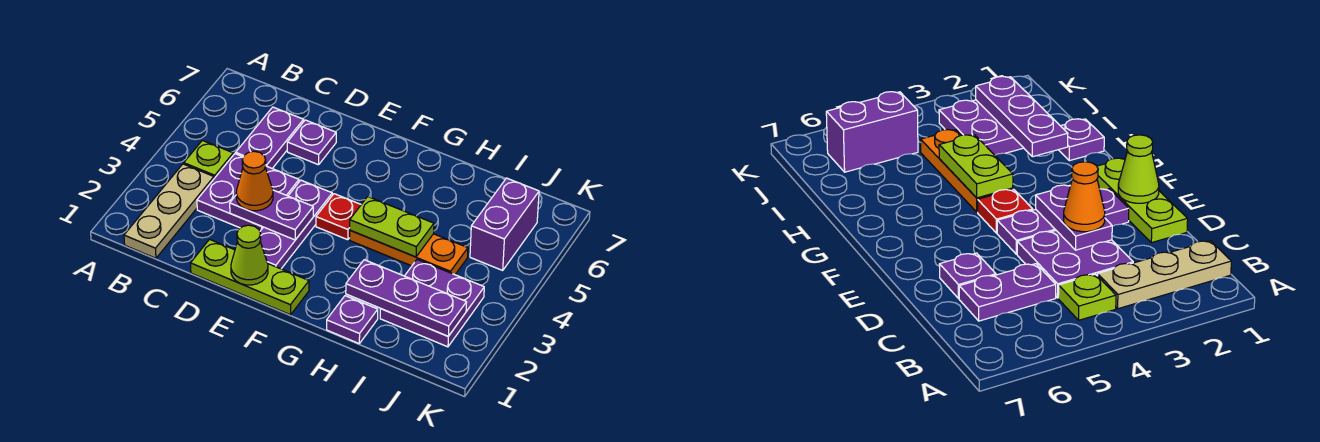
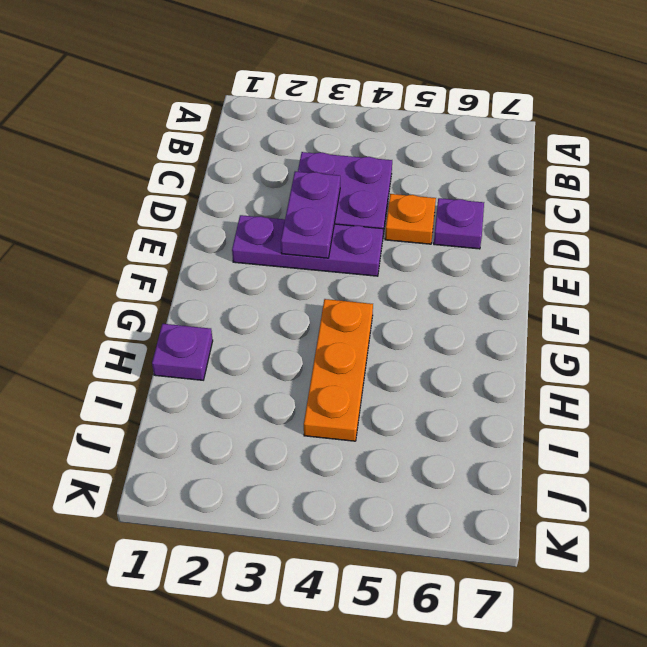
orange 1x1 plate [385,194,436,244] -> none
none -> tan 1x3 plate [124,164,214,258]
none -> lime 1x1 plate [184,140,233,178]
none -> purple 1x2 plate [236,107,304,168]

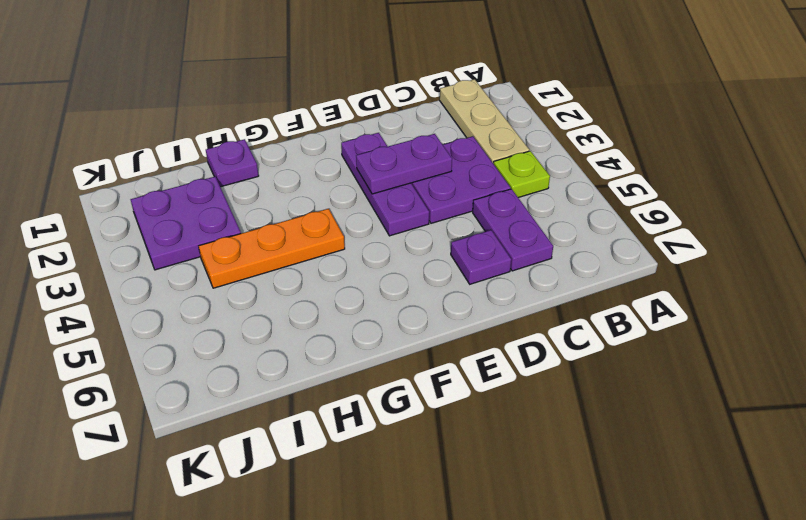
none -> lime 1x3 plate [191,239,309,315]
none -> red 1x1 plate [316,194,361,240]
none -> purple 1x2 brick [470,178,539,270]

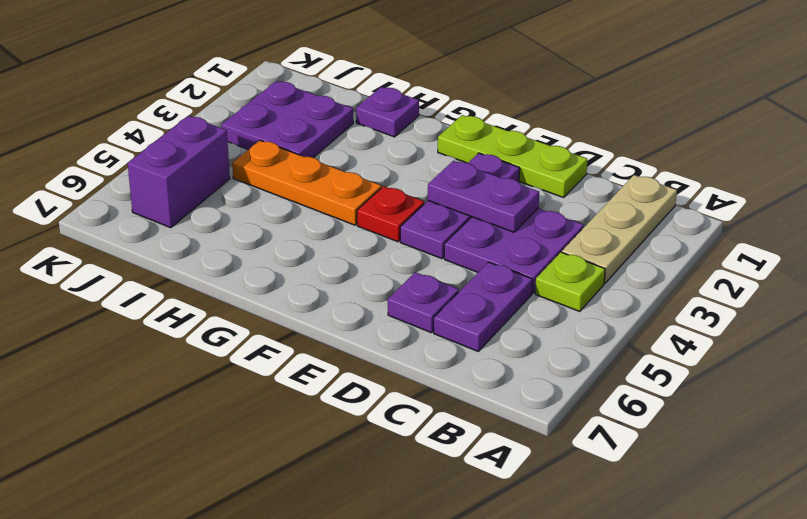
none -> lime 1x1 cone [231,225,268,285]
none -> lime 1x2 plate [350,197,434,257]
none -> purple 1x3 plate [346,260,467,336]

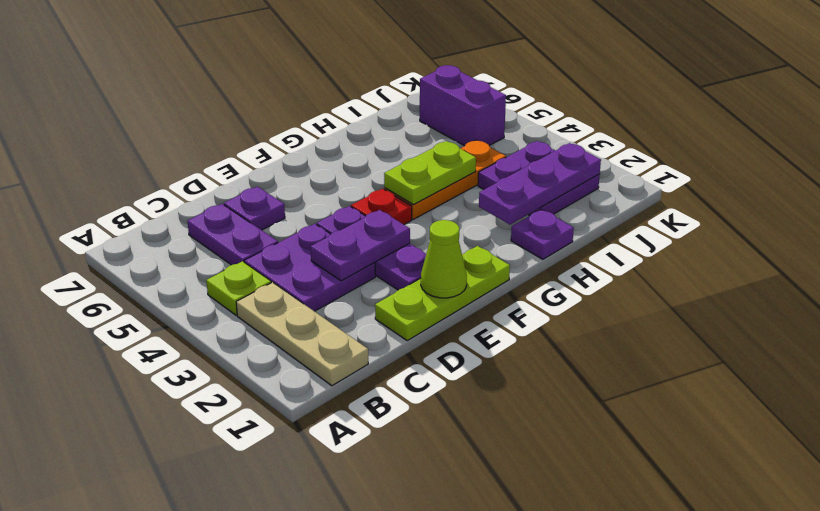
none -> orange 1x1 cone [236,151,273,211]

